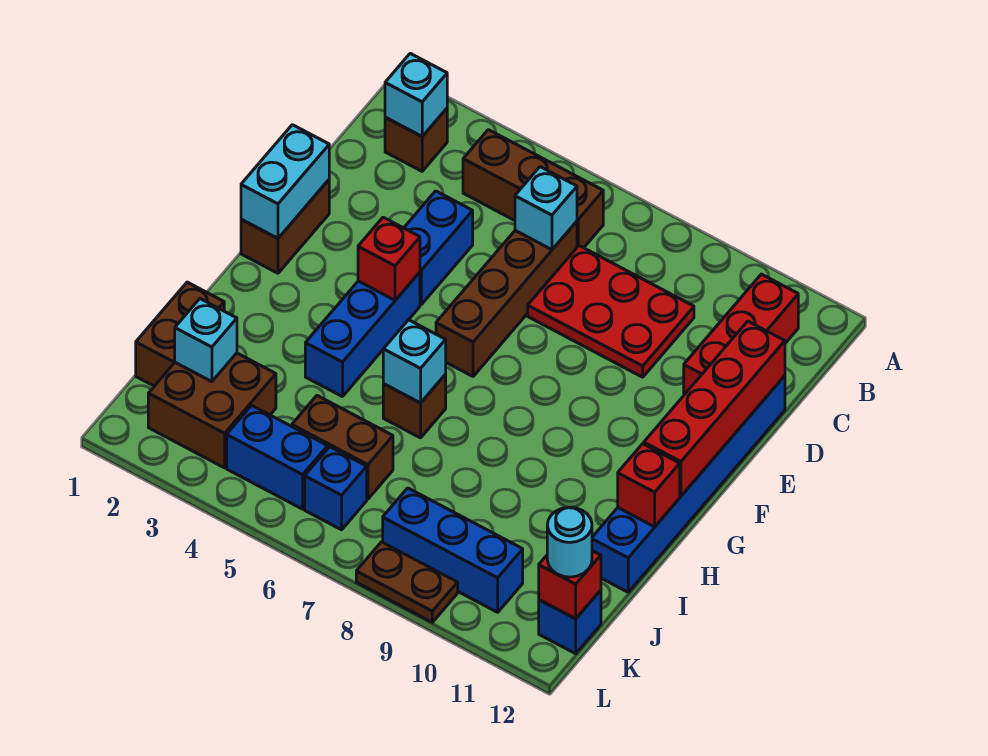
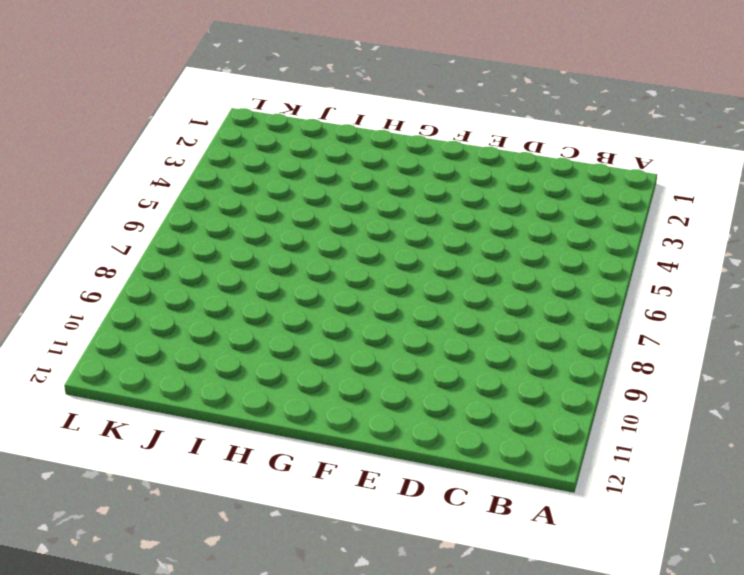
none -> brown 1x1 brick [385,108,447,171]
none -> brown 1x3 brick [463,130,603,248]
none -> red 1x3 brick [684,274,798,395]

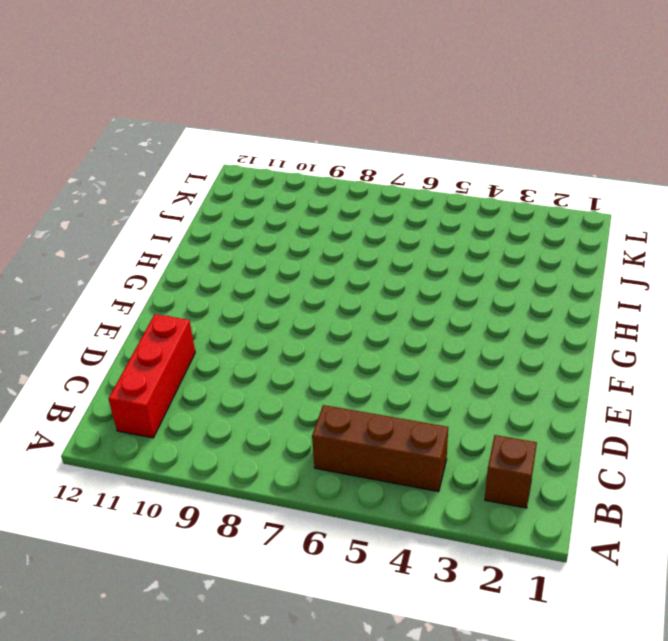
none -> brown 1x4 brick [436,221,577,376]
none -> red 2x3 plate [528,246,694,377]
none -> blue 1x2 brick [404,191,473,304]

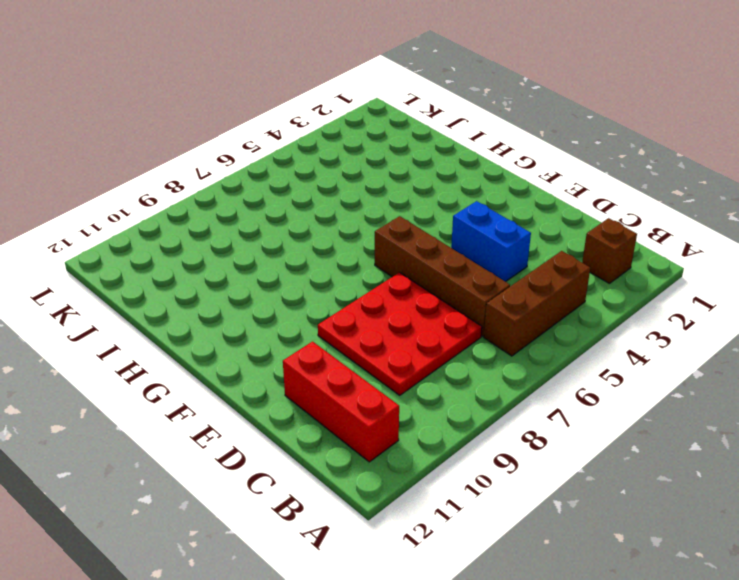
red 3x3 plate [318,272,482,395] -> red 2x3 plate [528,246,694,377]
none -> blue 1x6 brick [592,376,785,592]
none -> brown 1x2 brick [241,180,329,273]
none -> blue 1x3 brick [305,272,420,397]

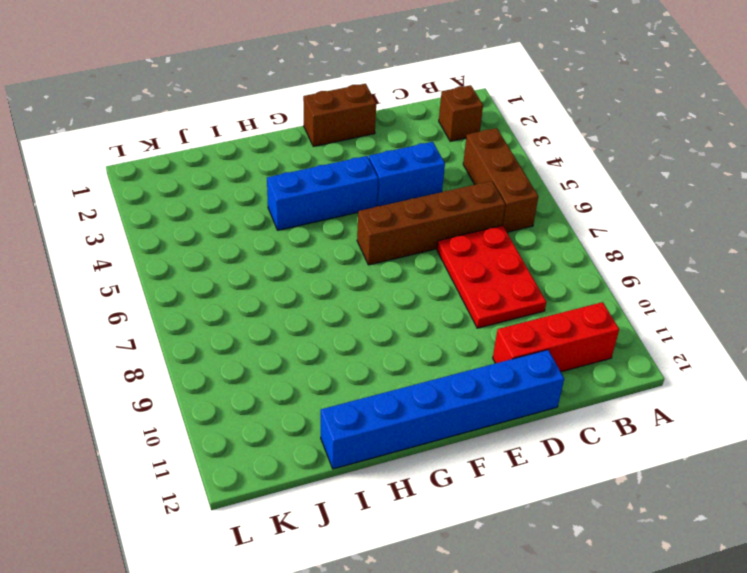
none -> brown 1x1 brick [383,375,446,438]
none -> brown 1x2 brick [136,282,224,386]
none -> brown 2x2 brick [148,353,276,468]

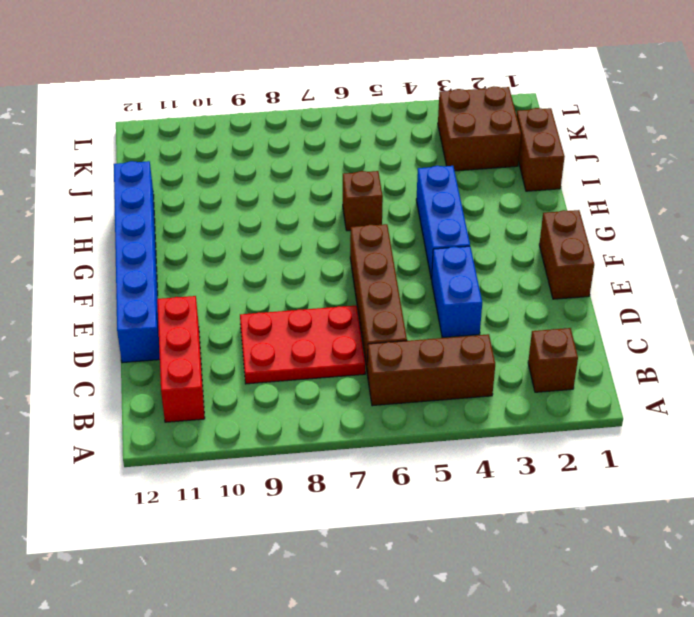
none -> brown 1x2 brick [292,396,393,499]
none -> blue 1x2 brick [227,405,328,509]
none -> blue 1x1 brick [305,447,367,530]

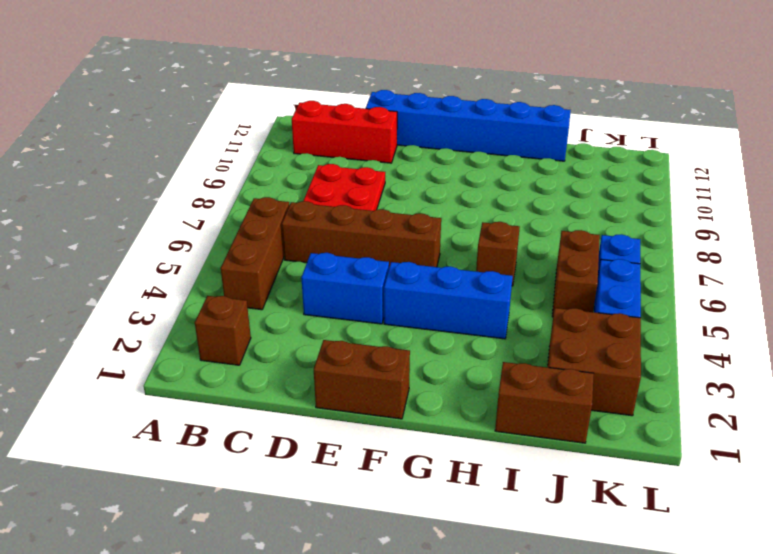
none -> blue 1x3 brick [383,488,523,612]
none -> blue 1x1 brick [539,590,601,654]
none -> brown 1x2 plate [356,542,458,622]

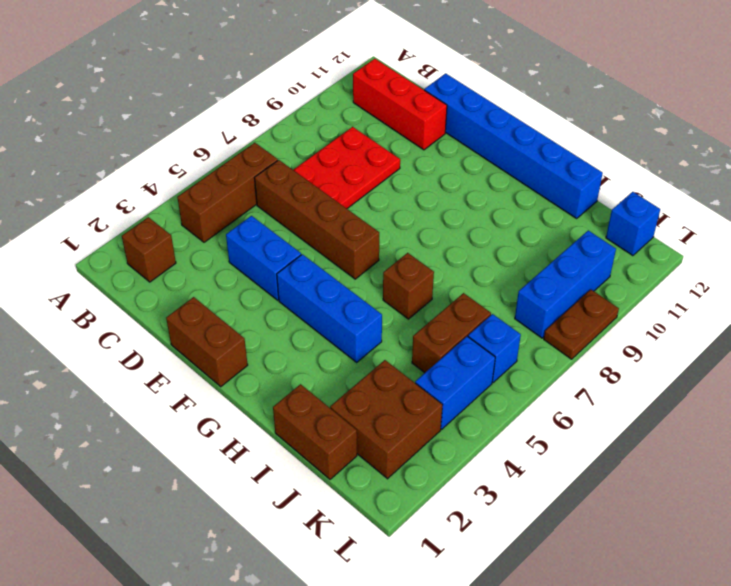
none -> cyan 1x1 brick [385,53,447,136]
none -> cyan 1x1 brick [515,167,577,250]
none -> red 1x4 brick [644,321,785,496]

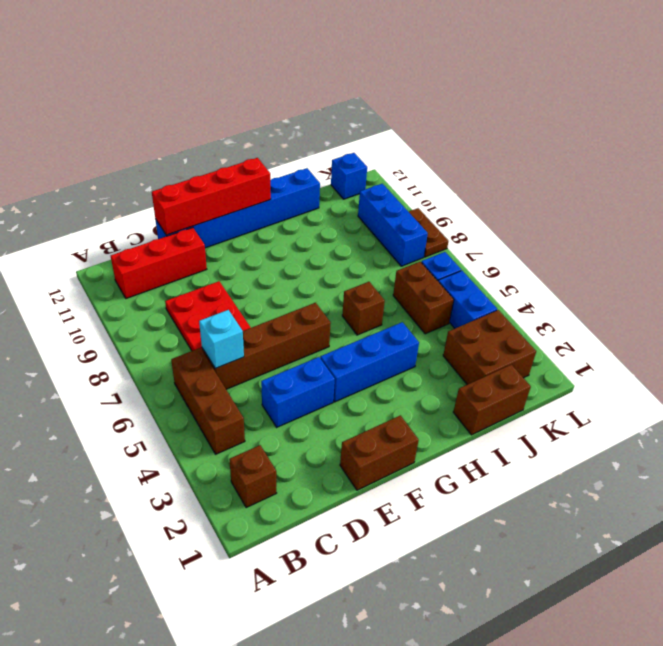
none -> cyan 1x1 brick [385,53,447,136]
none -> cyan 1x2 brick [241,125,329,238]
none -> red 1x1 brick [358,217,420,300]

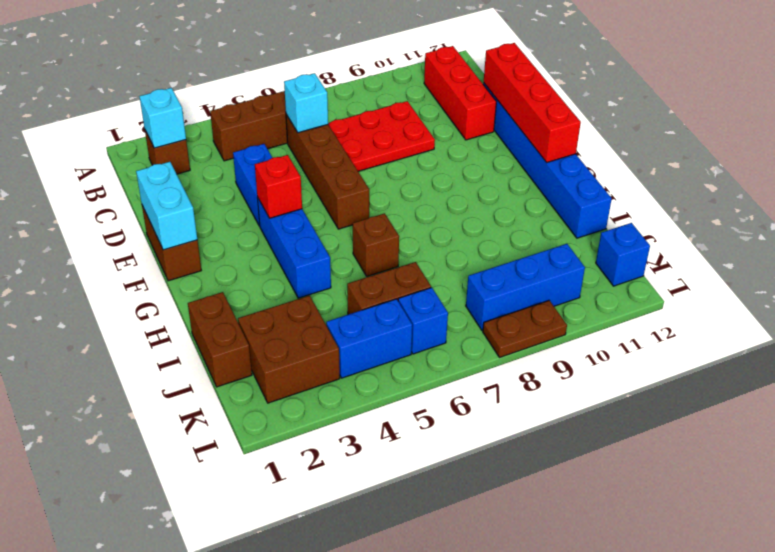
none -> cyan 1x1 brick [383,320,446,403]
none -> red 1x1 brick [618,444,680,527]
none -> cyan 1x1 brick [175,299,237,382]

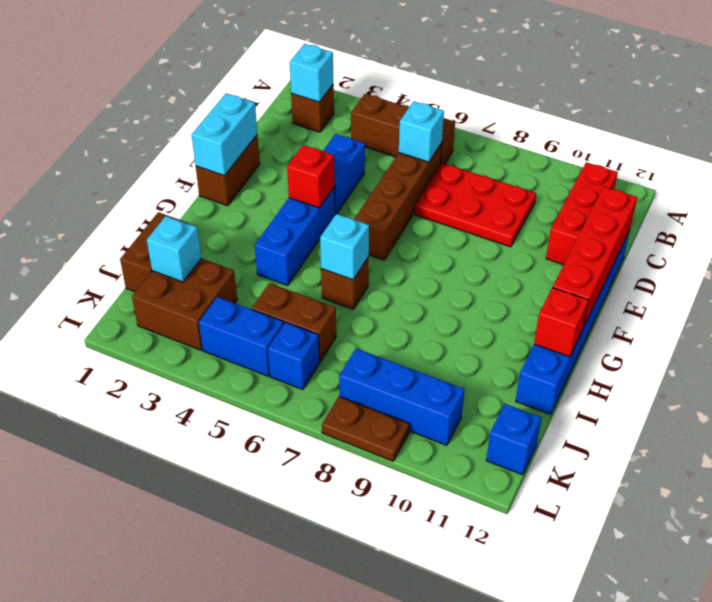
none -> red 1x1 brick [539,551,601,619]
none -> cyan 1x1 round brick [547,507,592,577]

